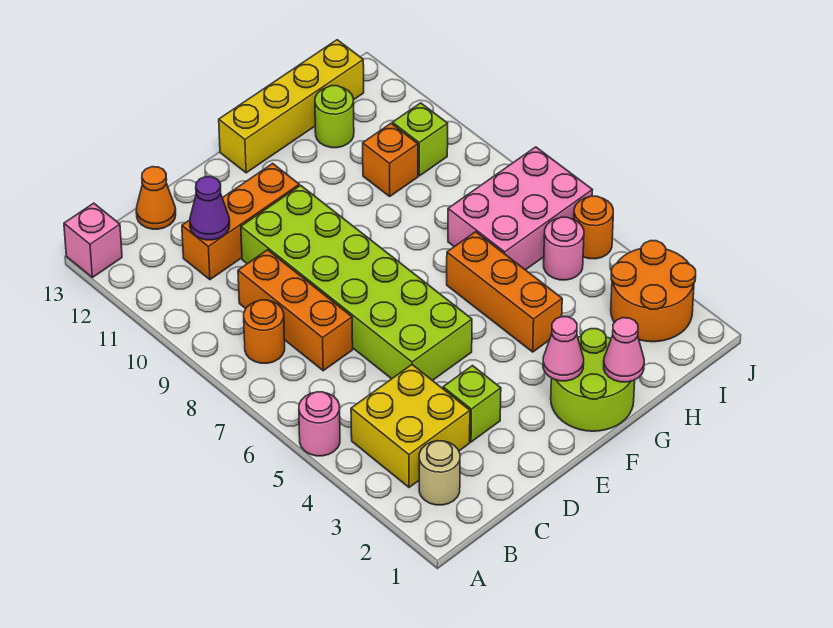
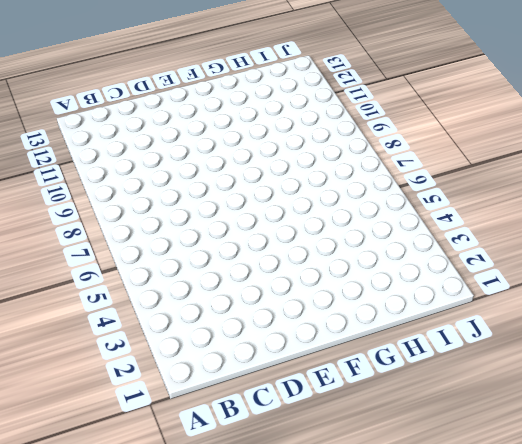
none -> pink 1x1 round brick [299,392,340,456]
none -> pink 1x1 brick [64,203,122,277]
none -> tan 1x1 round brick [419,441,460,505]

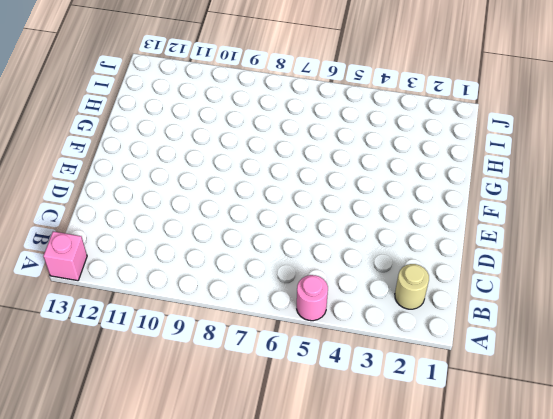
none -> yellow 2x2 brick [351,365,470,487]
none -> orange 1x1 round brick [244,300,285,363]
none -> orange 1x3 brick [238,250,353,371]

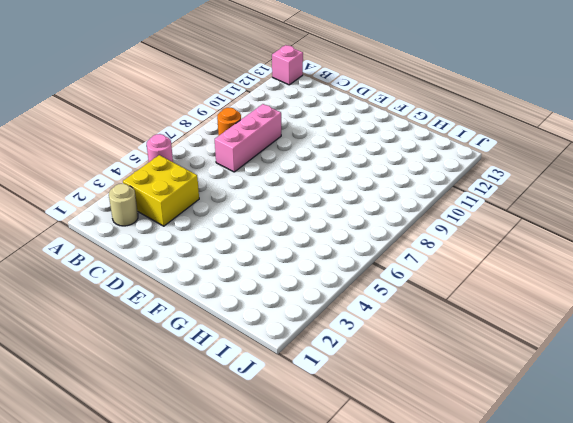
pink 1x3 brick [215,104,281,172] -> orange 1x3 brick [238,250,353,371]
none -> orange 1x3 brick [182,164,299,280]
none -> orange 1x1 cone [136,167,176,229]
none -> lime 1x1 brick [443,366,501,442]

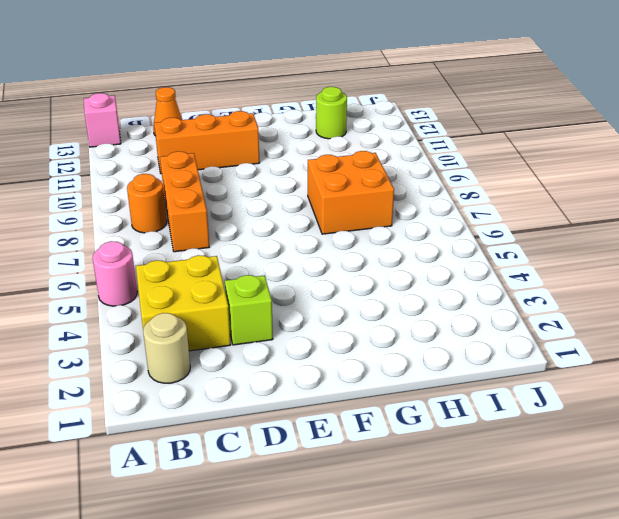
orange 2x2 brick [308,151,394,234] -> pink 2x3 brick [448,147,592,270]
none -> lime 2x6 brick [241,185,472,381]
none -> lime 2x2 round brick [551,329,635,431]
none -> yellow 1x4 brick [219,40,364,173]

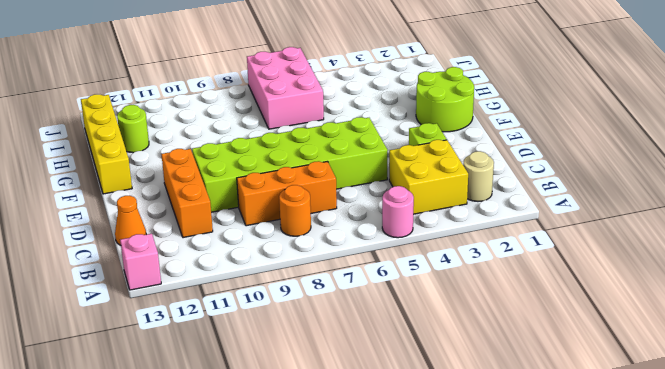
none -> orange 1x3 brick [447,232,562,352]
none -> orange 1x1 brick [363,124,418,196]
none -> orange 2x2 round brick [611,241,696,342]

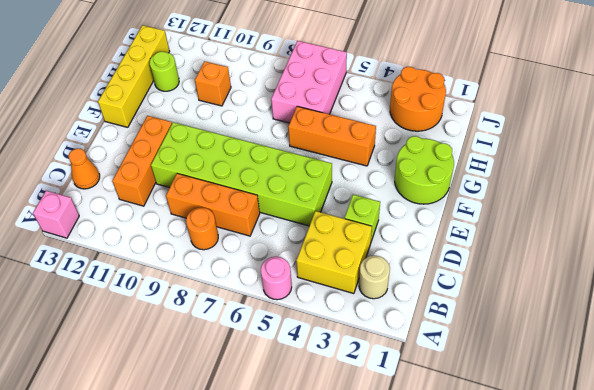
none -> pink 1x1 round brick [544,217,584,280]
none -> lime 1x1 brick [392,103,448,176]
none -> orange 1x1 round brick [574,196,613,259]

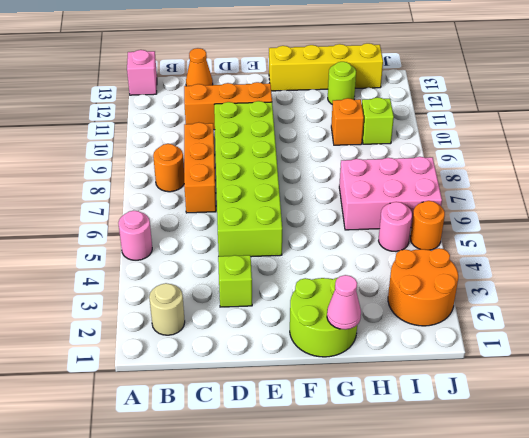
none -> yellow 2x2 brick [351,365,470,487]
none -> orange 1x3 brick [447,232,562,352]
none -> purple 1x1 cone [190,177,230,240]

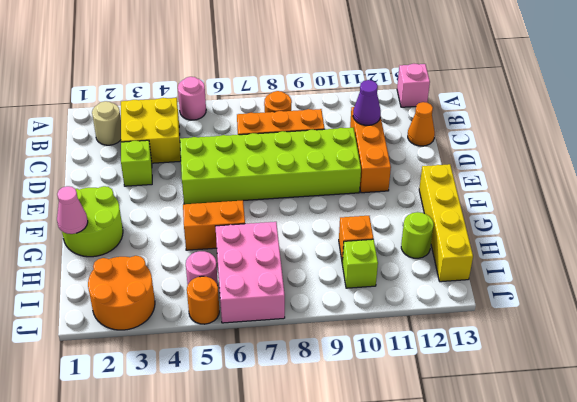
orange 1x2 brick [183,200,245,250] -> orange 1x3 brick [447,232,562,352]
none -> pink 1x1 cone [543,317,584,381]

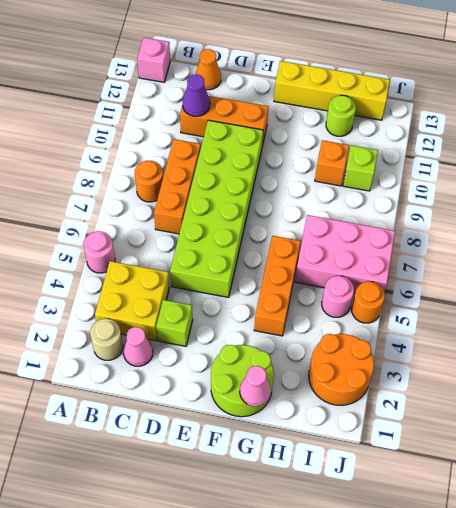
pink 1x1 cone [123,327,153,366] -> pink 1x1 cone moved to [543,317,584,381]

